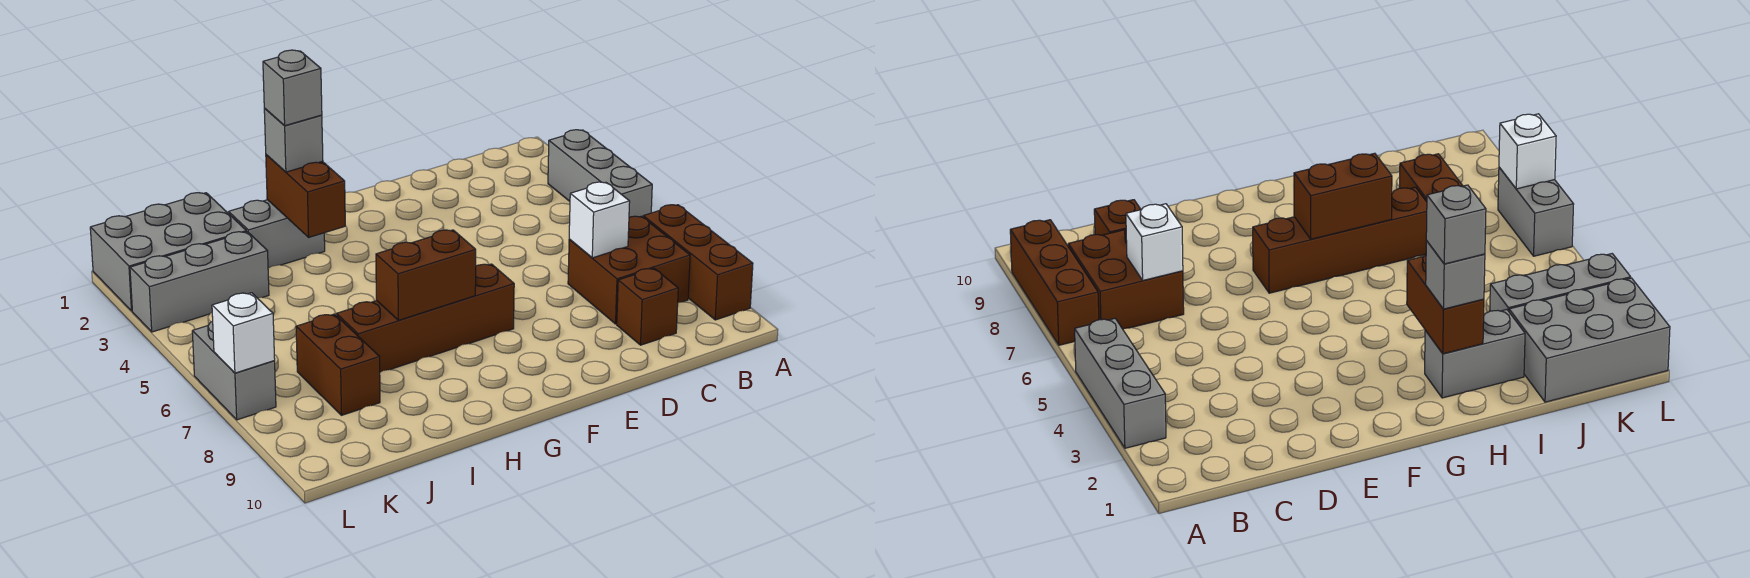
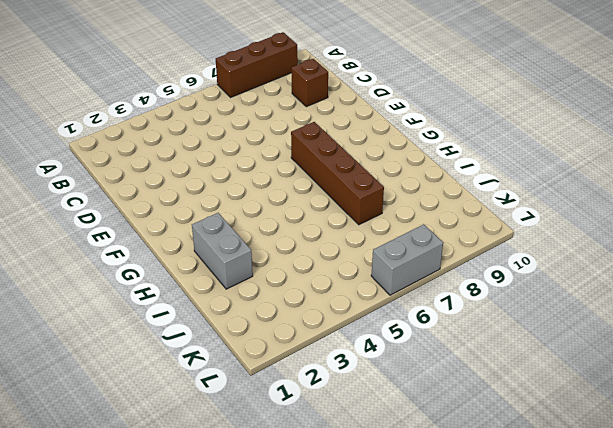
none -> grey 1x3 brick [548,130,652,217]
none -> brown 2x2 brick [568,216,690,324]
none -> grey 2x3 brick [90,193,246,311]

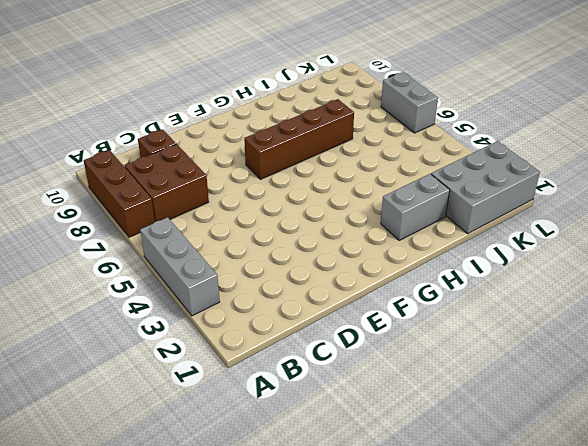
none -> grey 1x3 brick [130,232,269,332]
none -> brown 1x2 brick [296,314,380,415]
none -> white 1x1 brick [569,182,630,258]

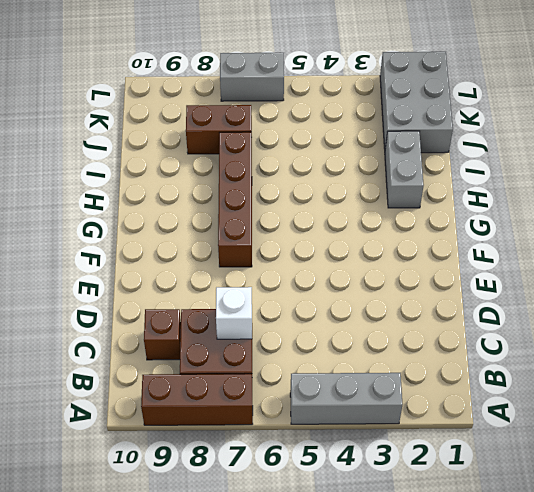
none -> grey 1x3 brick [130,232,269,332]
none -> brown 1x2 brick [376,230,476,320]
none -> brown 1x2 brick [266,155,345,237]

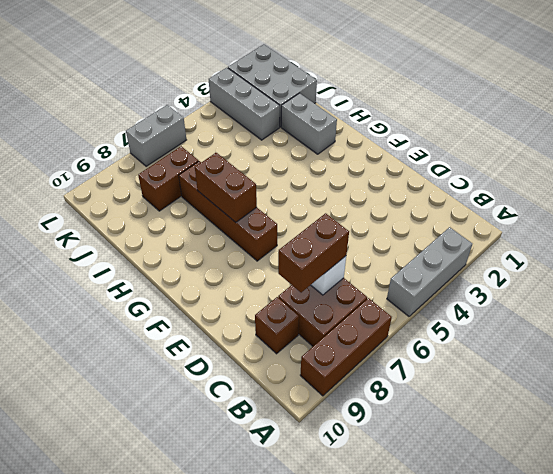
brown 1x2 brick [278,213,349,293] -> brown 1x2 brick moved to [266,155,345,237]
none -> white 1x1 brick [212,293,275,373]
none -> grey 1x1 brick [264,109,323,172]
none -> grey 1x1 brick [263,50,322,126]

